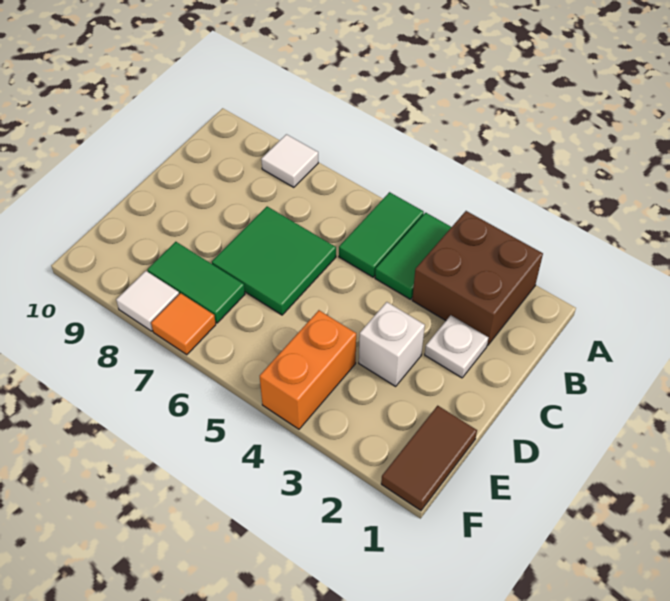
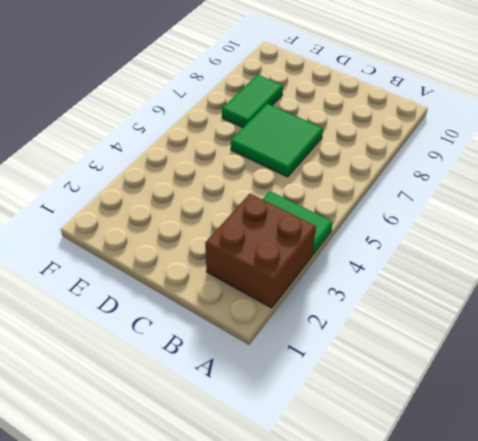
none -> green 1x2 tile [339,192,424,277]
none -> white 1x1 tile [261,134,318,187]
none -> white 1x1 plate [425,315,489,378]

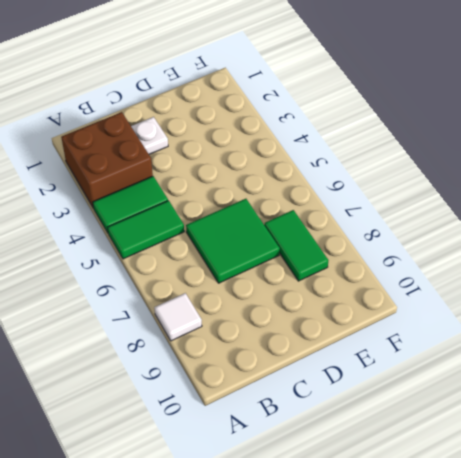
none -> white 1x1 brick [359,302,425,386]
none -> brown 1x2 tile [381,406,477,511]
none -> orange 1x2 brick [260,310,356,429]

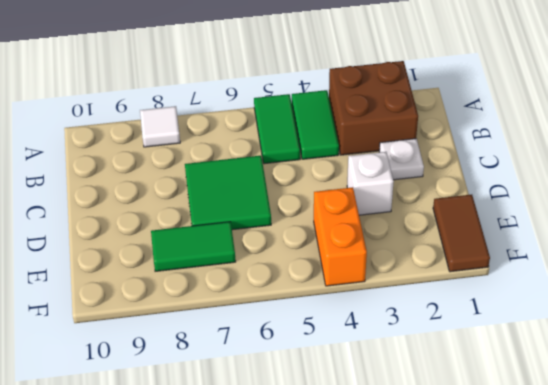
none -> orange 1x1 tile [151,293,216,355]
none -> white 1x1 tile [116,271,179,331]

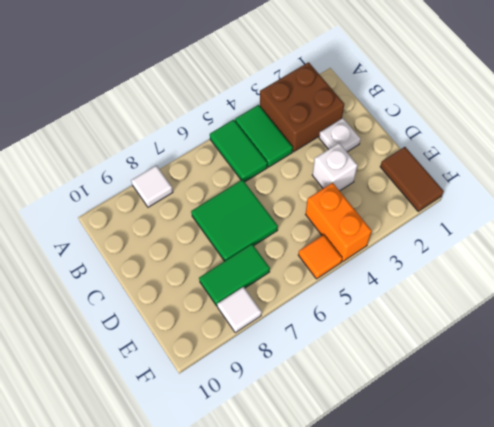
orange 1x1 tile [298,235,342,279] -> orange 1x1 tile moved to [151,293,216,355]

